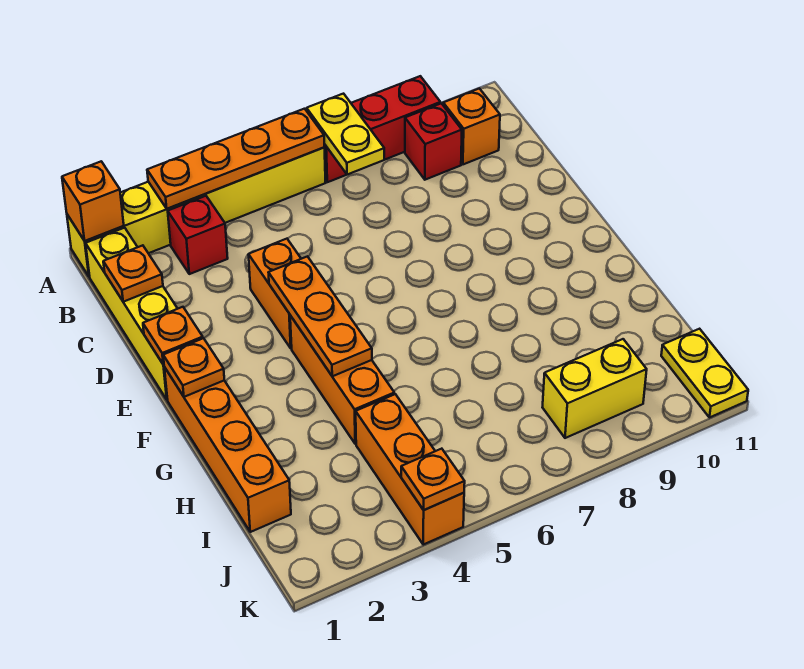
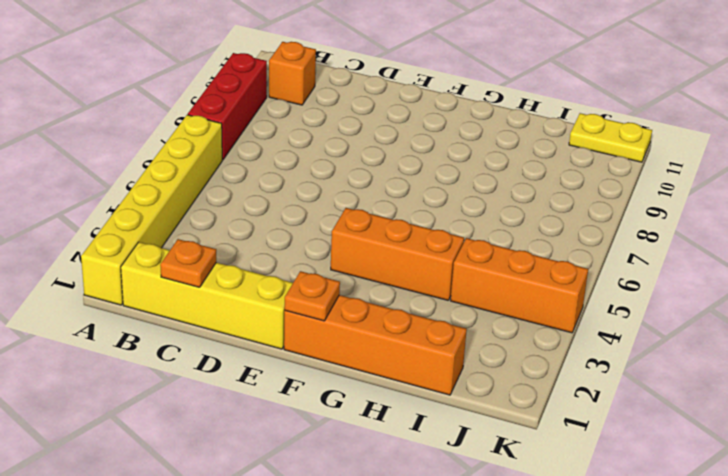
none -> red 1x1 brick [168,196,228,274]
none -> red 1x1 brick [405,103,462,180]
none -> orange 1x2 brick [248,239,301,348]

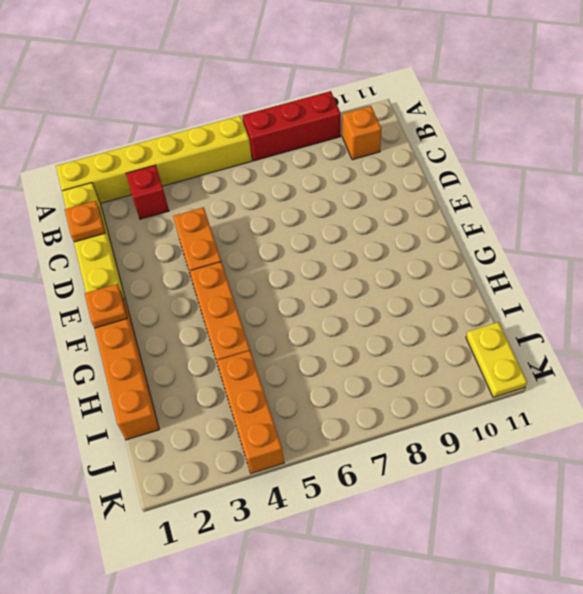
none -> red 1x1 brick [405,103,462,180]
none -> yellow 1x2 brick [542,339,647,438]
none -> orange 1x1 brick [62,161,124,241]

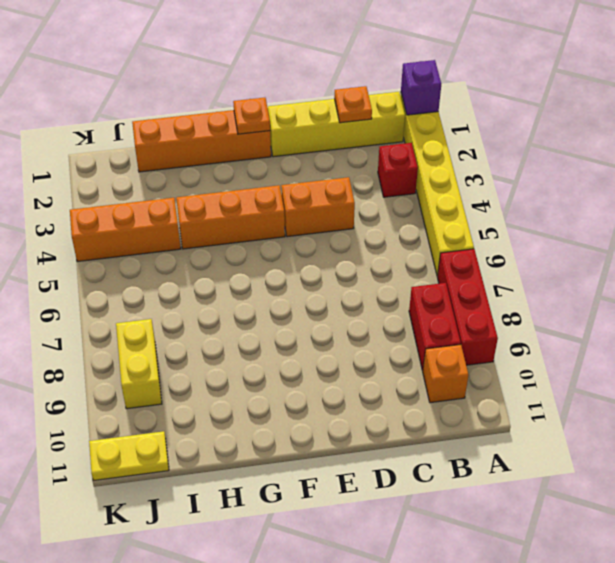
purple 1x1 brick [401,60,441,115] -> orange 1x1 brick [62,161,124,241]
red 1x2 brick [409,283,461,371] -> red 1x1 brick [405,103,462,180]
none -> orange 1x4 plate [147,109,324,209]
none -> yellow 1x2 plate [307,94,384,175]
none -> orange 1x1 plate [143,307,203,365]

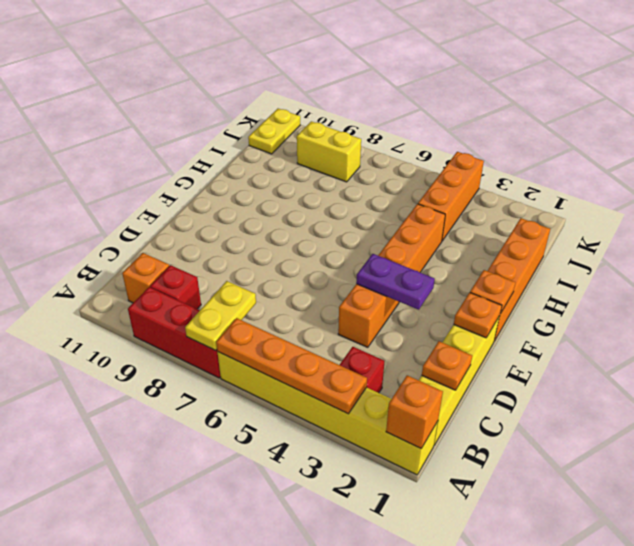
purple 1x2 plate [356,254,435,310] -> orange 1x3 plate [269,256,372,376]
none -> orange 1x1 plate [401,449,465,510]

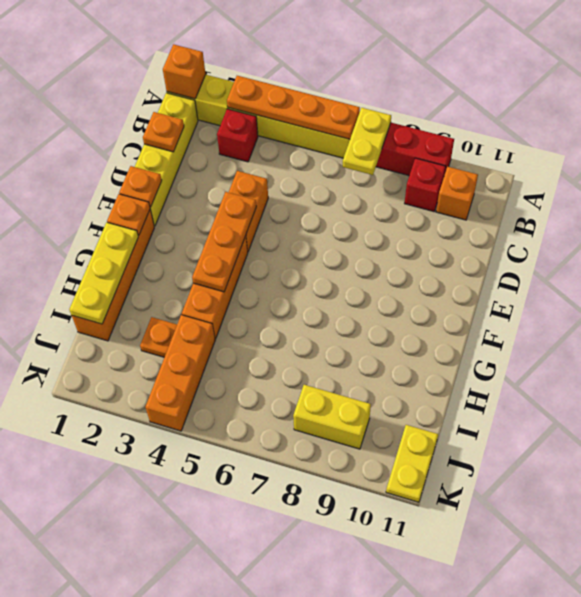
yellow 1x3 plate [69,222,138,324] -> none
orange 1x1 plate [140,317,177,357] -> orange 1x1 plate moved to [401,449,465,510]

